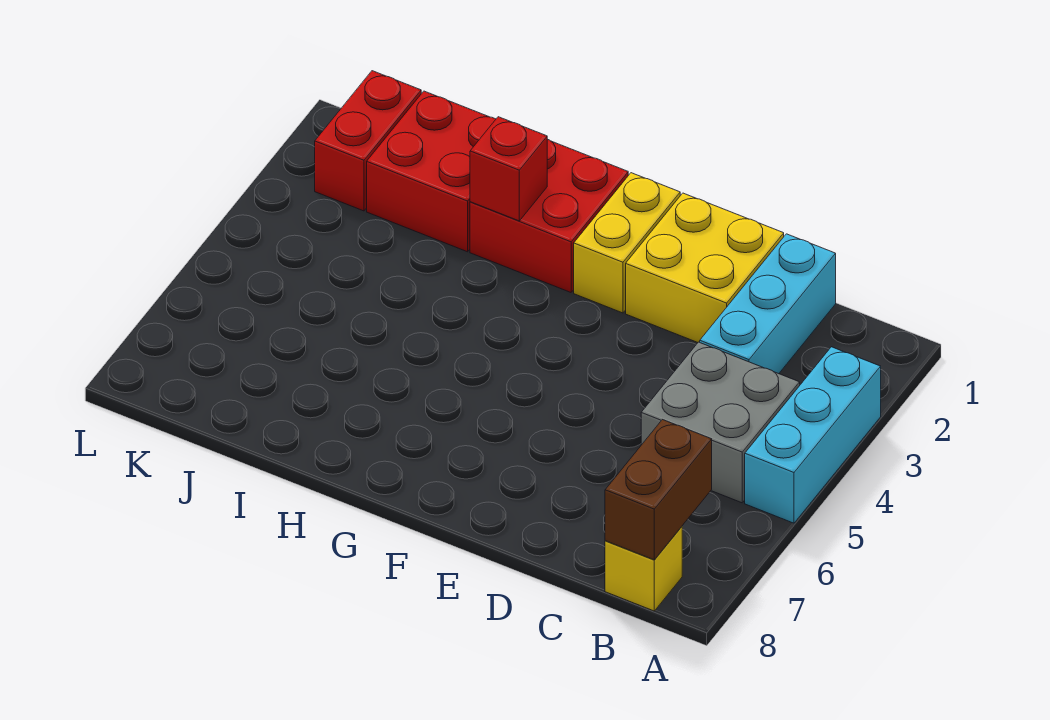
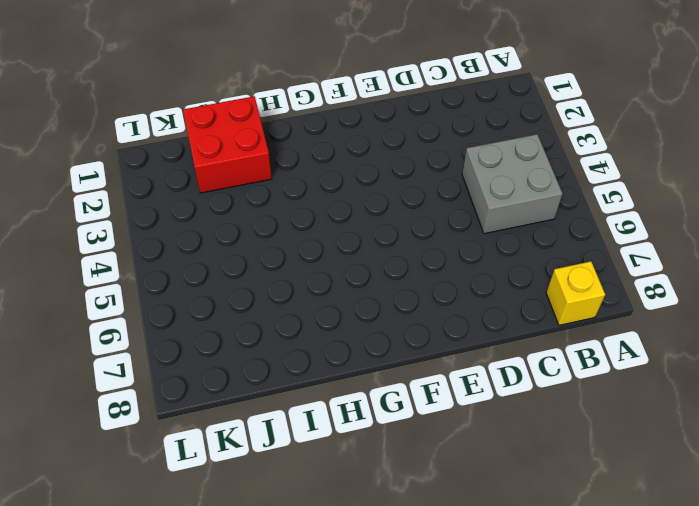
none -> cyan 1x3 brick [745,347,881,523]
none -> cyan 1x3 brick [700,234,836,374]

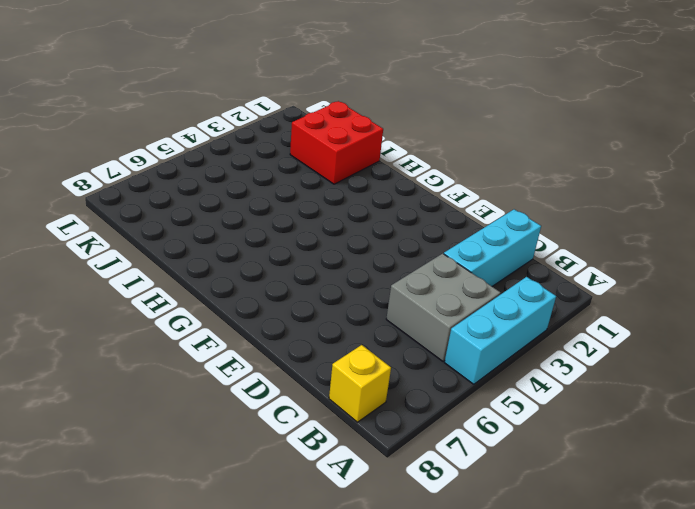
none -> yellow 2x2 brick [626,193,784,342]
none -> yellow 1x2 brick [574,173,680,313]

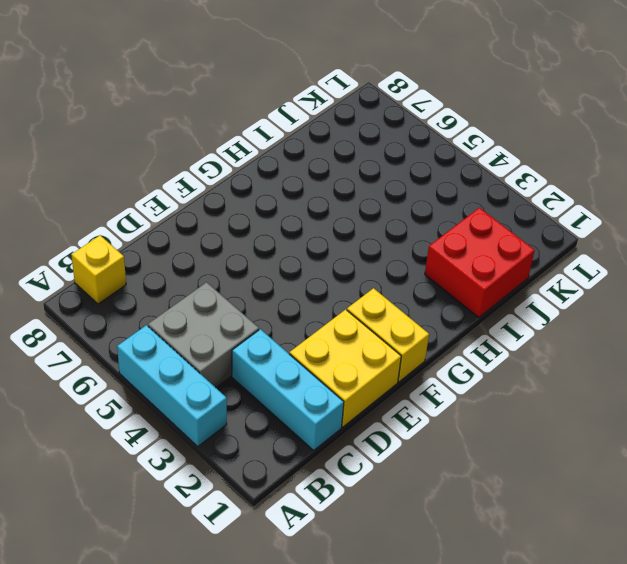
none -> red 2x2 brick [470,139,628,292]
none -> red 1x2 brick [315,71,421,211]

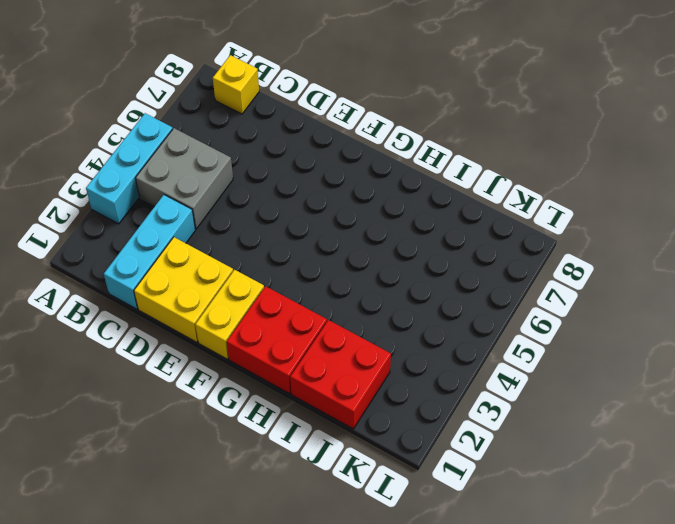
none -> red 1x2 brick [315,71,421,211]
none -> brown 1x2 brick [605,420,712,560]

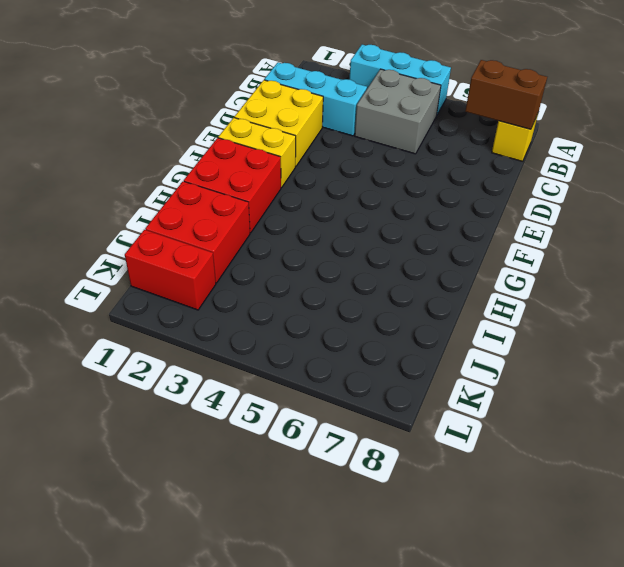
none -> red 1x1 brick [470,117,547,221]

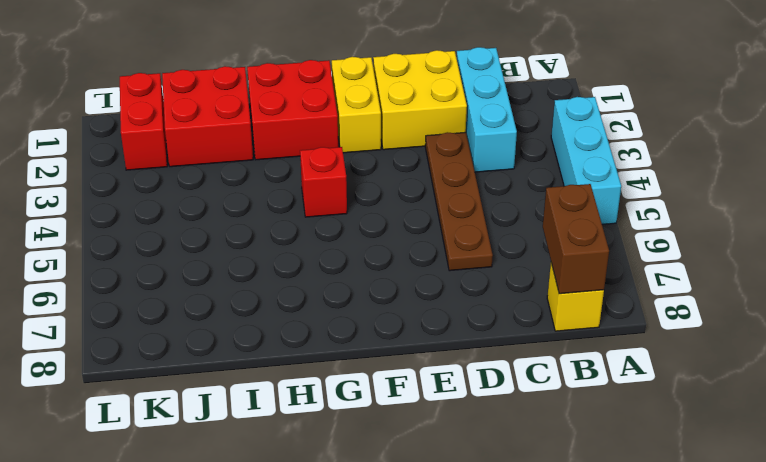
brown 1x4 plate [425,132,493,271] -> none
red 1x1 brick [300,147,347,217] -> red 1x1 brick moved to [470,117,547,221]
none -> grey 2x2 brick [641,342,800,503]

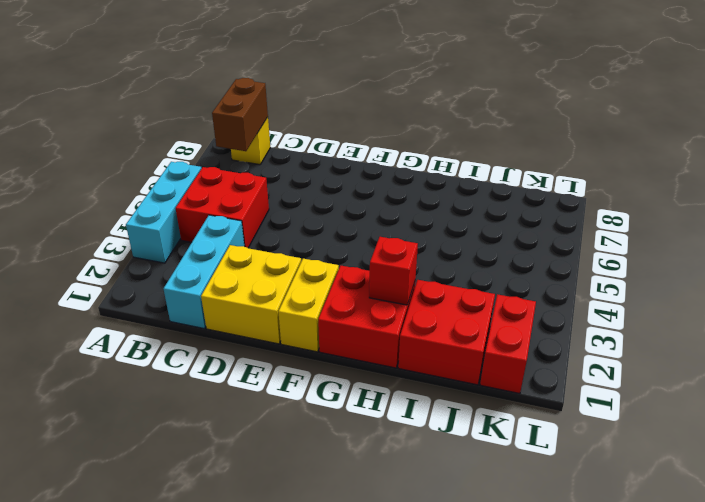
red 2x2 brick [176,167,269,248] -> grey 2x2 brick [641,342,800,503]

